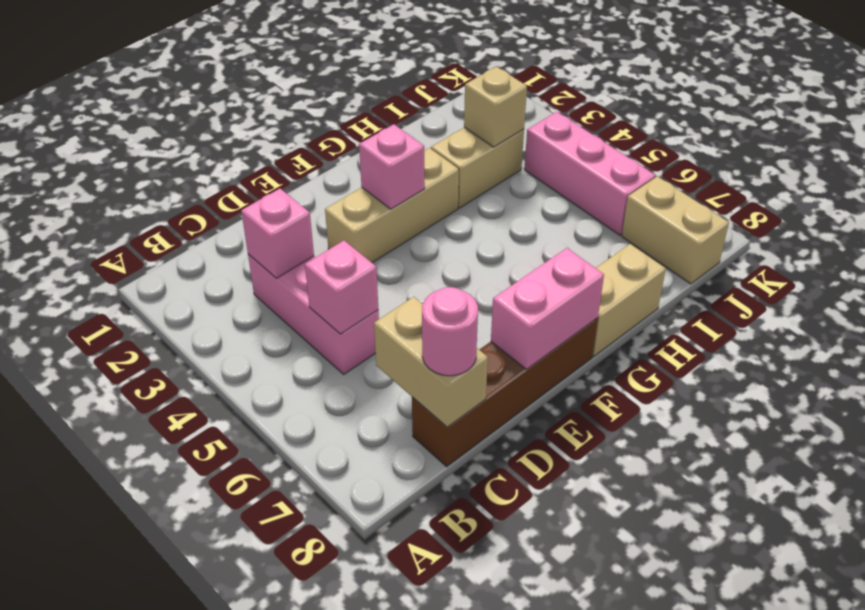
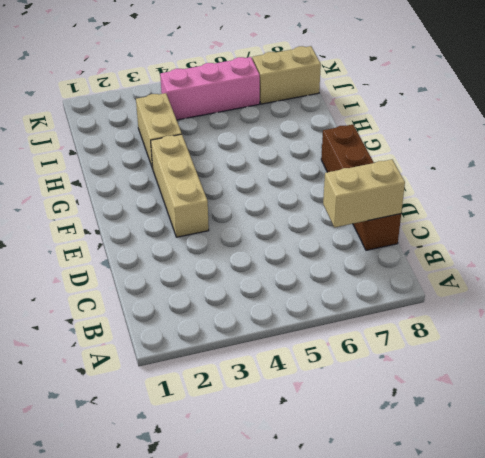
none -> pink 1x3 brick [248,254,379,374]
none -> tan 1x2 brick [593,244,666,357]
none -> pink 1x1 brick [241,189,314,278]

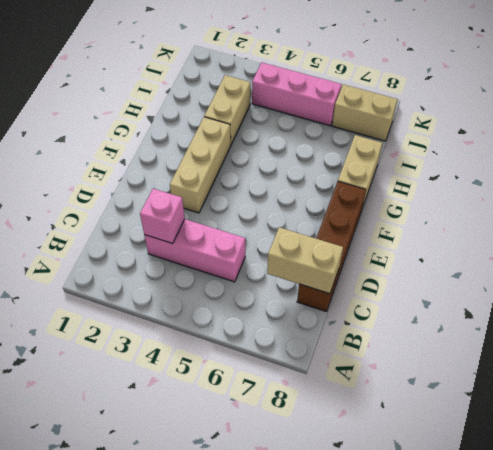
none -> pink 1x1 brick [305,241,378,334]
none -> pink 1x2 brick [491,248,604,369]
none -> pink 1x1 brick [359,124,425,209]

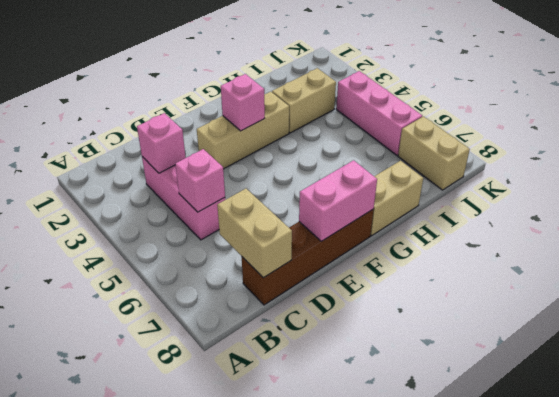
none -> tan 1x1 brick [464,67,527,147]
none -> pink 1x1 round brick [422,287,478,376]

